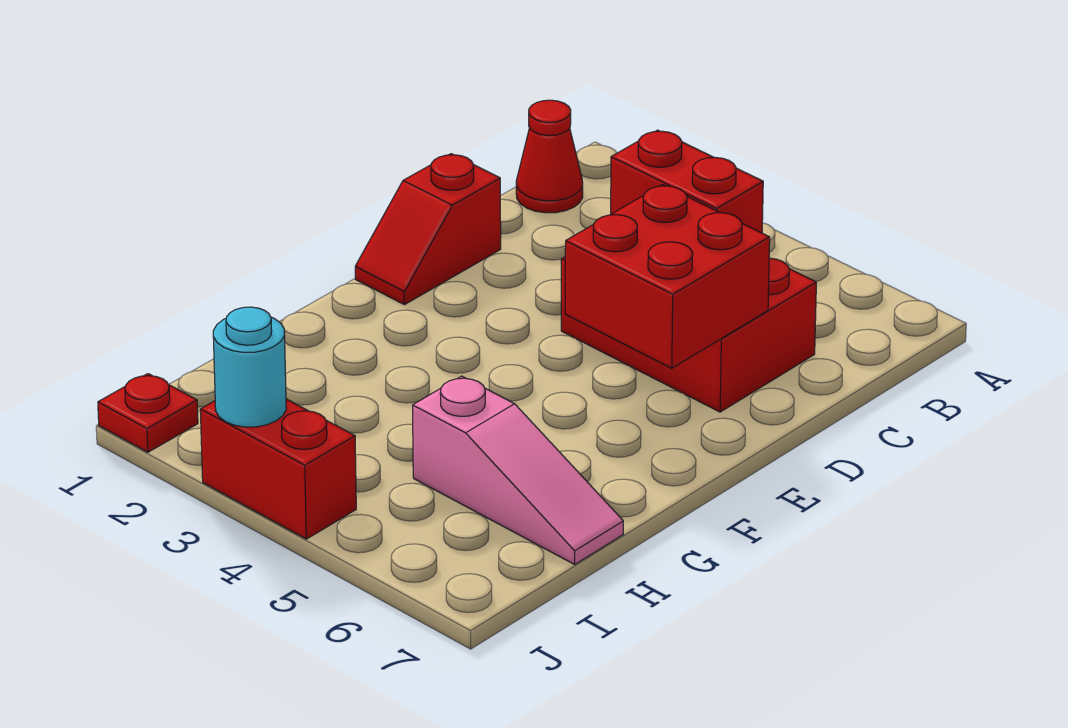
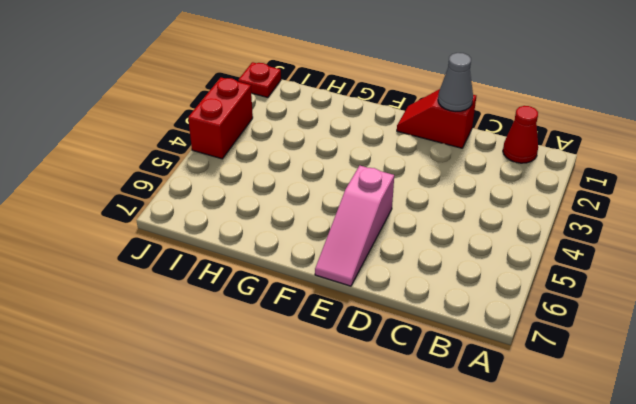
grey 1x1 cone [438,53,473,111] -> none
pink 1x3 slope [315,166,394,286] -> pink 1x3 slope moved to [413,376,623,564]
none -> red 2x3 brick [561,257,816,412]
none -> red 1x2 brick [611,130,763,233]

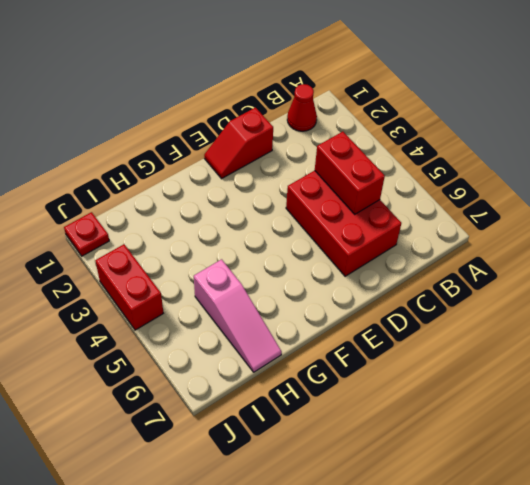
none -> red 2x2 brick [565,185,770,368]
none -> cyan 1x1 round brick [213,307,286,427]

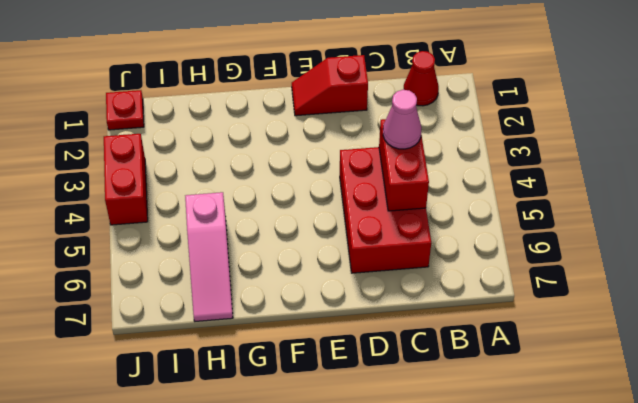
pink 1x1 cone [383,90,422,149] -> none
none -> red 2x2 brick [565,185,770,368]
none -> cyan 1x1 round brick [213,307,286,427]

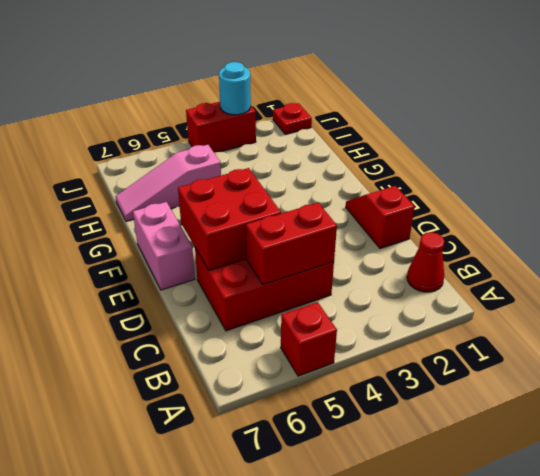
red 1x1 brick [281,302,337,376] -> none
pink 1x2 brick [133,202,195,290] -> none

